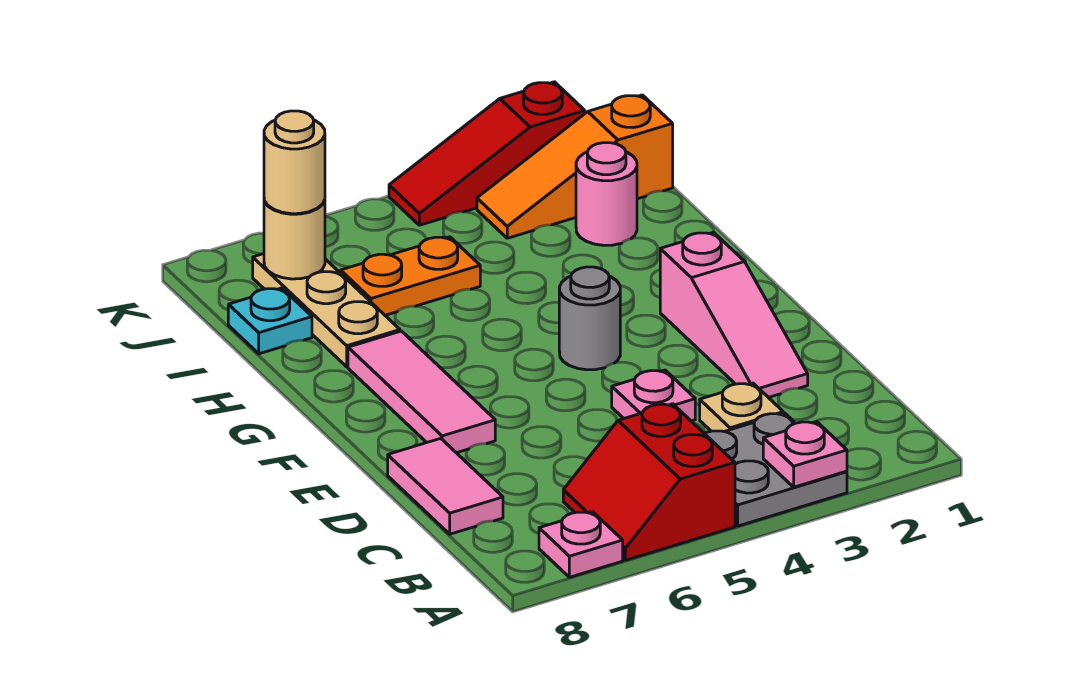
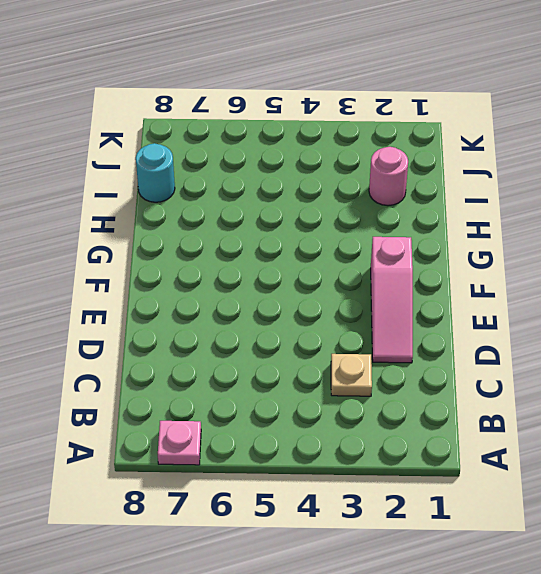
cyan 1x1 round brick [136,143,175,202] -> cyan 1x1 plate [228,288,312,354]
none -> grey 2x2 plate [705,413,847,526]
none -> red 2x2 slope [563,404,735,560]
none -> pink 1x2 tile [388,438,503,534]

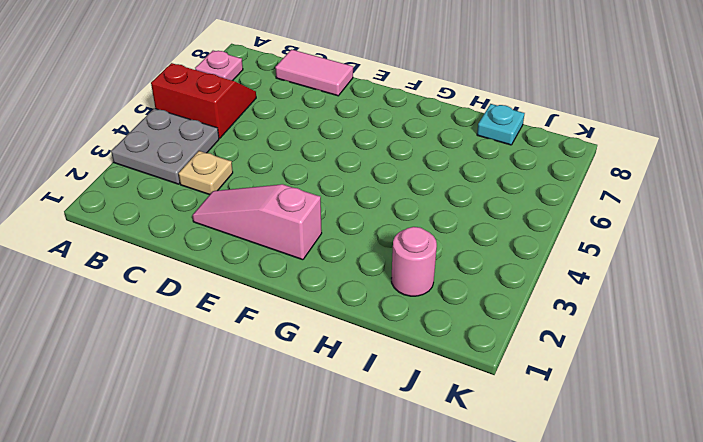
none -> pink 1x1 plate [612,370,695,421]
none -> pink 1x3 tile [348,331,495,453]
none -> grey 1x1 round brick [559,267,620,370]

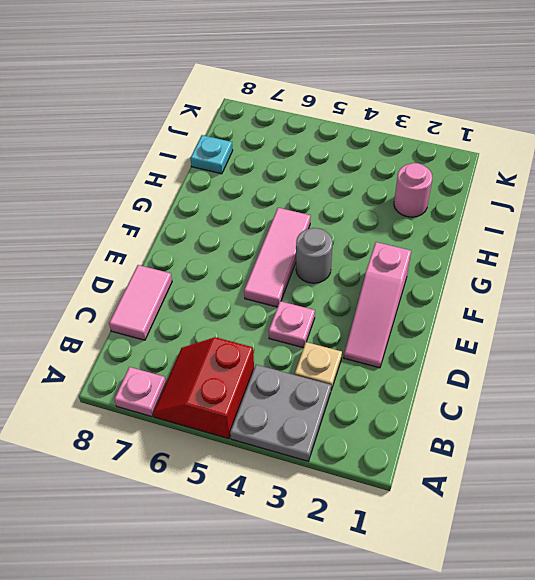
pink 1x3 tile [244,208,311,307] -> pink 1x3 tile moved to [348,331,495,453]
none -> tan 1x3 plate [253,254,400,367]
none -> orange 1x2 plate [341,237,480,315]
none -> orange 1x3 slope [477,95,673,238]

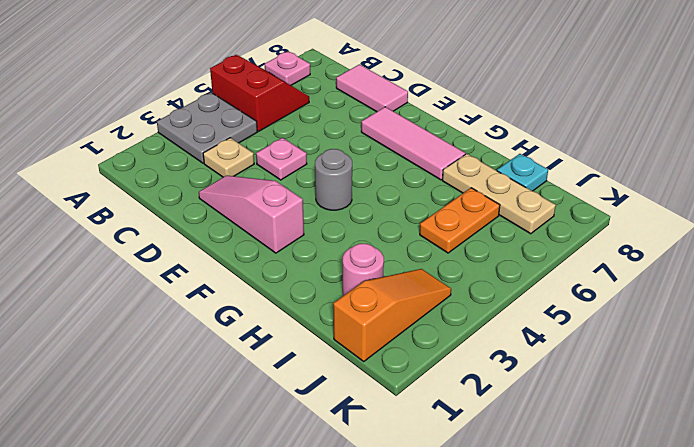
none -> red 1x3 slope [389,82,585,225]
none -> pink 1x1 plate [763,421,847,487]
none -> tan 1x1 round brick [264,200,325,279]

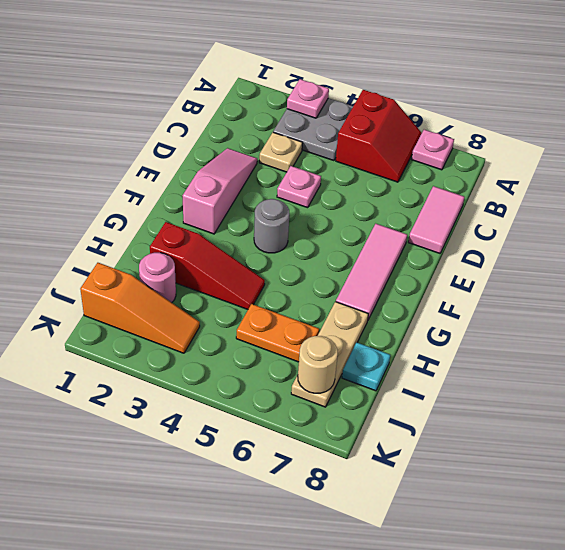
red 1x3 slope [150,222,265,309] -> red 1x3 slope moved to [389,82,585,225]
none -> tan 1x1 round brick [264,111,325,214]

